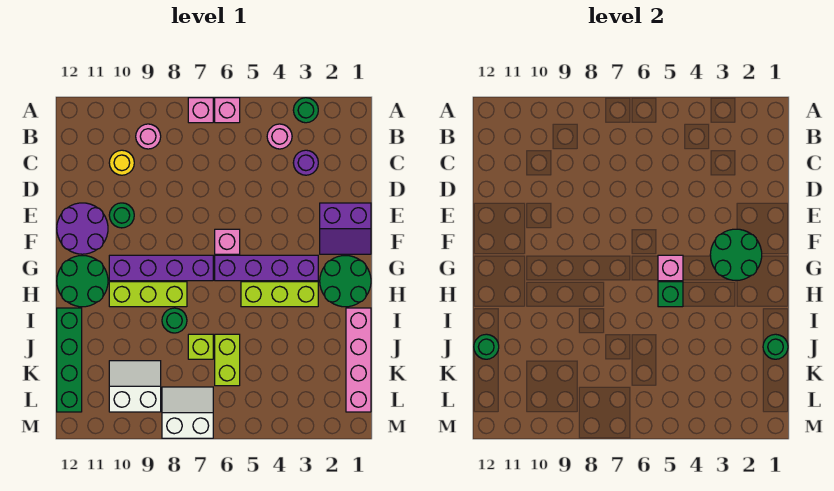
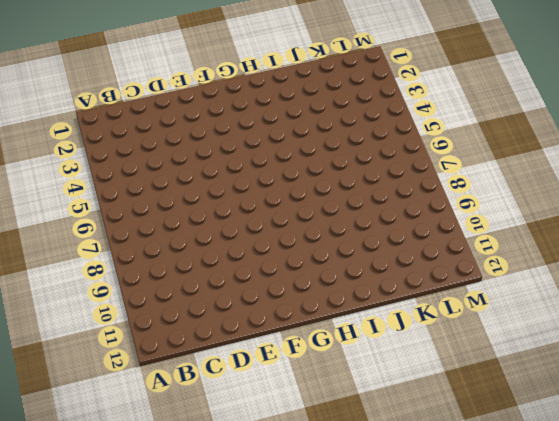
none -> green 1x1 round brick [293,98,318,123]
none -> pink 1x1 brick [215,98,240,123]
none -> pink 1x1 brick [188,98,213,123]

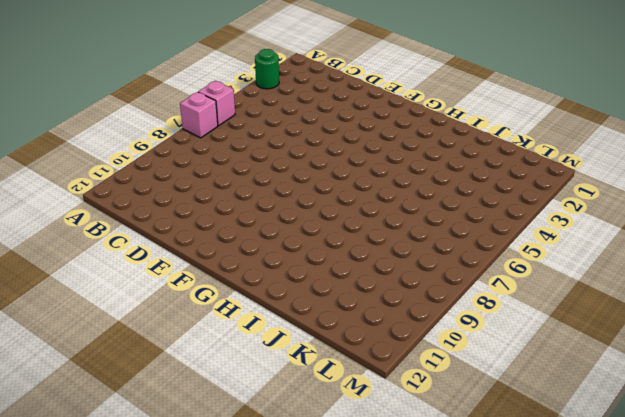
none -> pink 1x1 round brick [267,124,292,149]
none -> pink 1x1 round brick [136,124,161,149]
none -> purple 1x1 round brick [293,150,318,175]

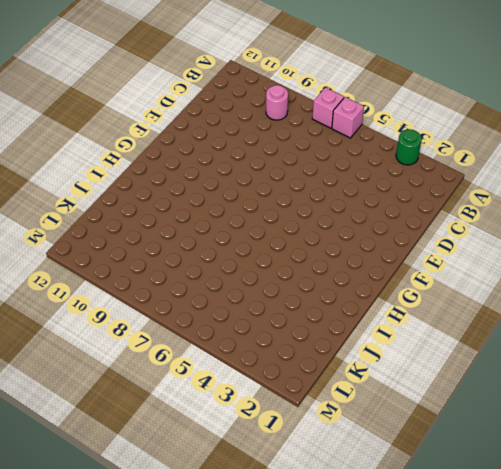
none -> pink 1x1 round brick [267,124,292,149]
none -> purple 1x1 round brick [293,150,318,175]
none -> yellow 1x1 round brick [109,150,134,175]

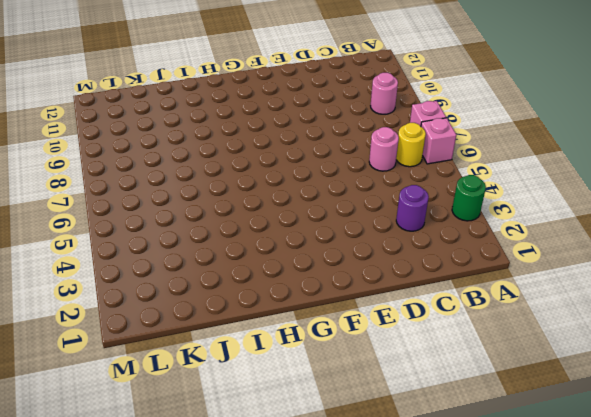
yellow 1x1 round brick [396,123,426,167] -> yellow 1x1 round brick moved to [109,150,134,175]
pink 1x1 round brick [369,127,399,171] -> pink 1x1 round brick moved to [267,124,292,149]
none -> purple 2x2 slope [320,203,371,254]
none -> green 1x1 round brick [109,203,134,228]
none -> purple 2x2 round brick [57,203,108,254]

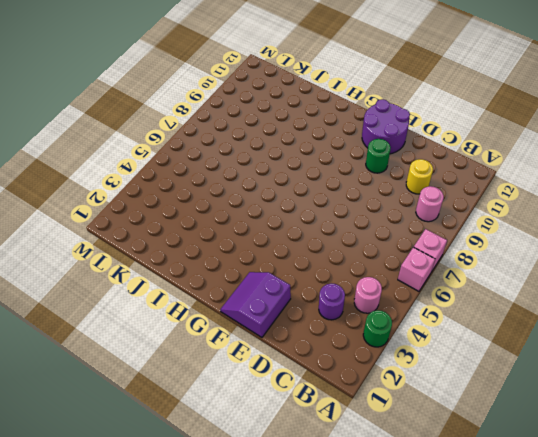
none -> pink 1x1 brick [215,229,240,254]
none -> green 2x2 round brick [320,256,371,307]
none -> purple 1x4 brick [215,255,318,281]

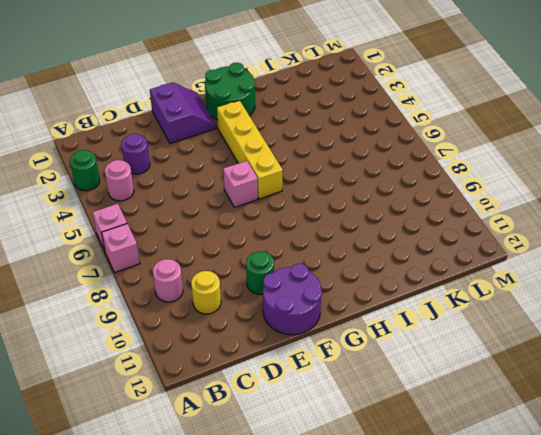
yellow 1x4 brick [217,100,283,199] -> purple 1x4 brick [215,255,318,281]
none -> purple 1x4 brick [109,255,213,281]
none -> green 2x2 round brick [57,256,108,307]
none -> lime 1x3 brick [241,282,318,307]

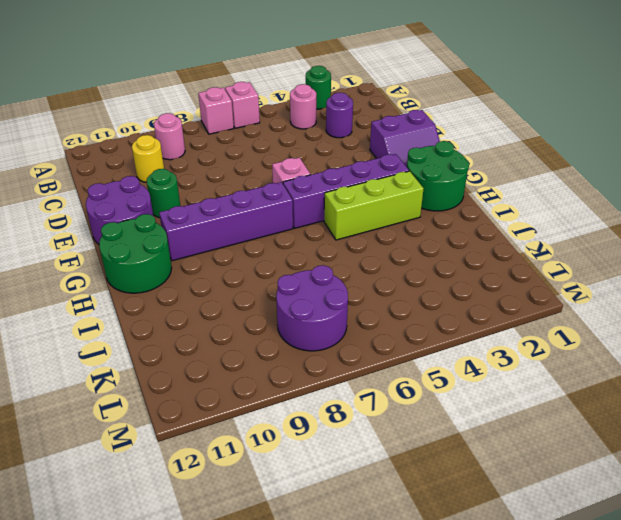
purple 2x2 round brick [276,265,348,351] -> white 2x2 slope [162,387,213,438]
none -> lime 1x3 brick [109,282,187,307]
none -> pink 1x4 brick [346,308,371,412]
none -> green 1x1 round brick [162,308,187,333]

